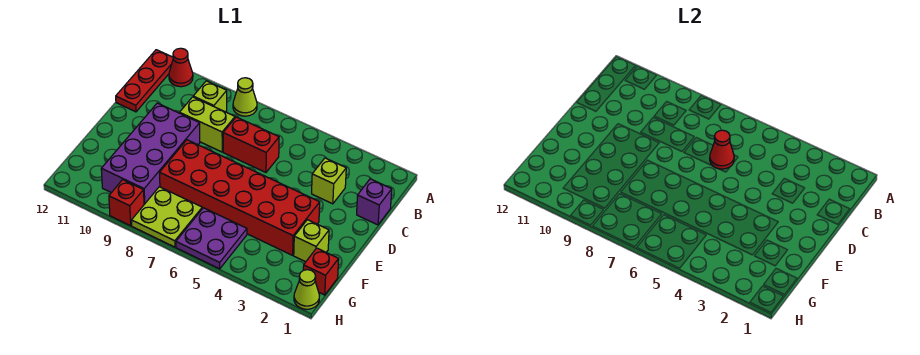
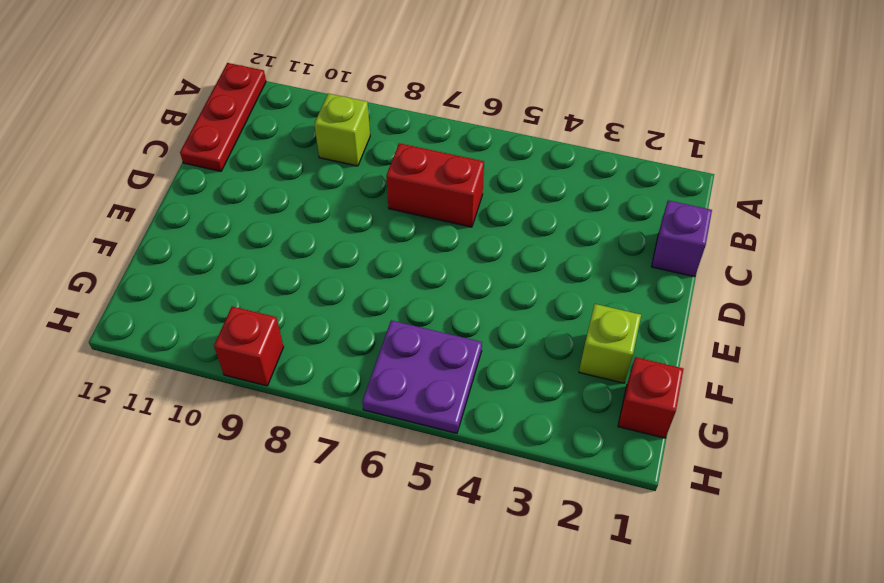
none -> lime 1x1 cone [233,78,257,116]
none -> red 1x1 cone [169,48,193,87]
none -> lime 1x1 brick [312,158,346,204]

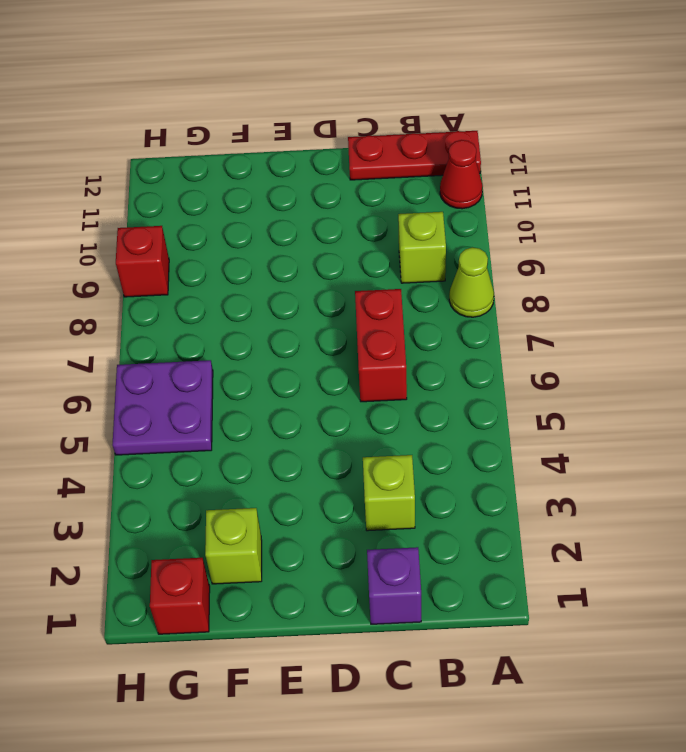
none -> lime 1x2 brick [180,97,235,152]
none -> purple 2x4 brick [101,103,200,204]
none -> red 2x6 brick [160,140,320,255]

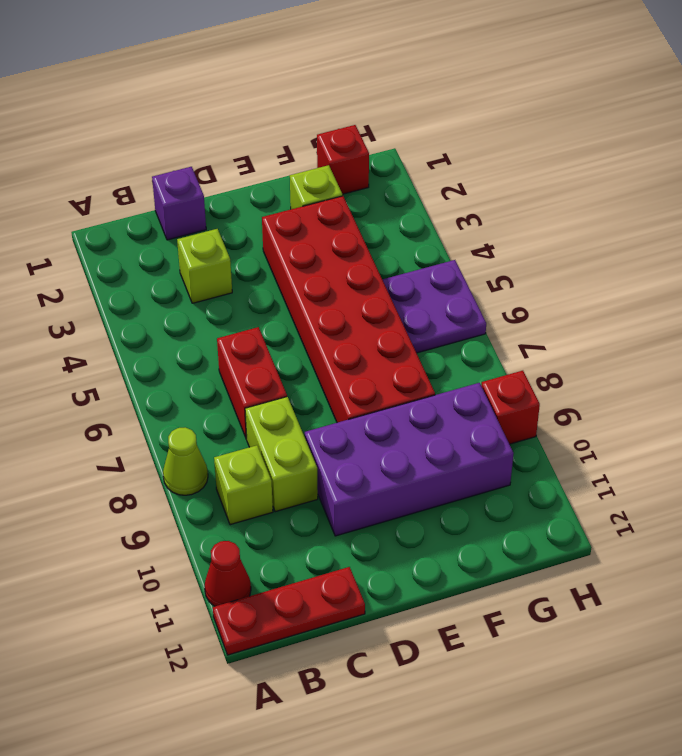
none -> lime 2x2 plate [132,187,202,247]
none -> lime 1x1 cone [294,270,320,309]
none -> red 1x1 cone [710,130,734,169]

